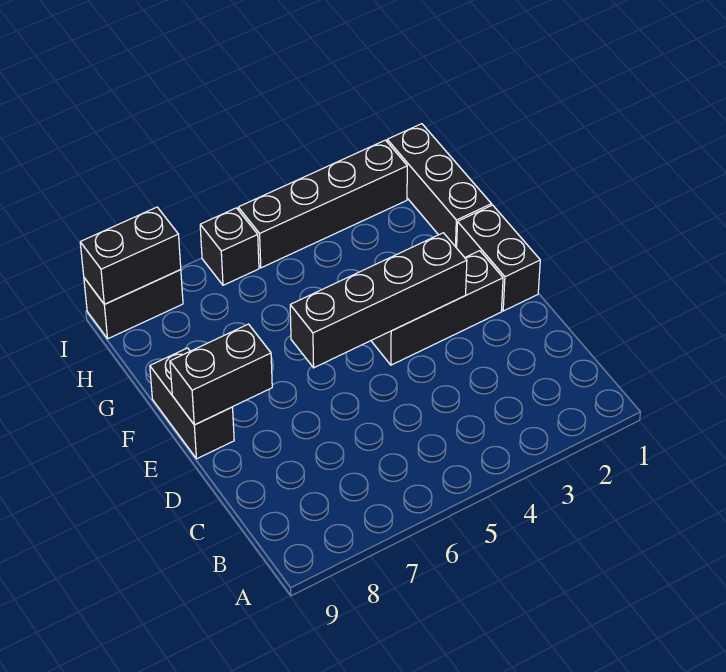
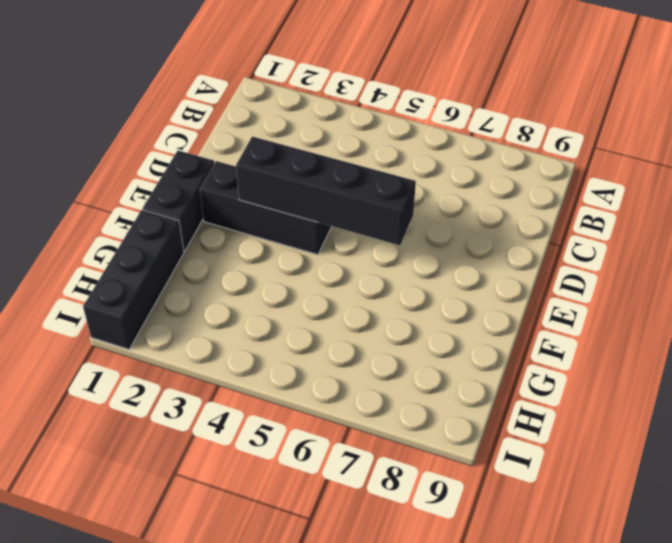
none -> black 1x2 brick [150,348,234,459]
none -> black 1x4 brick [238,140,407,268]

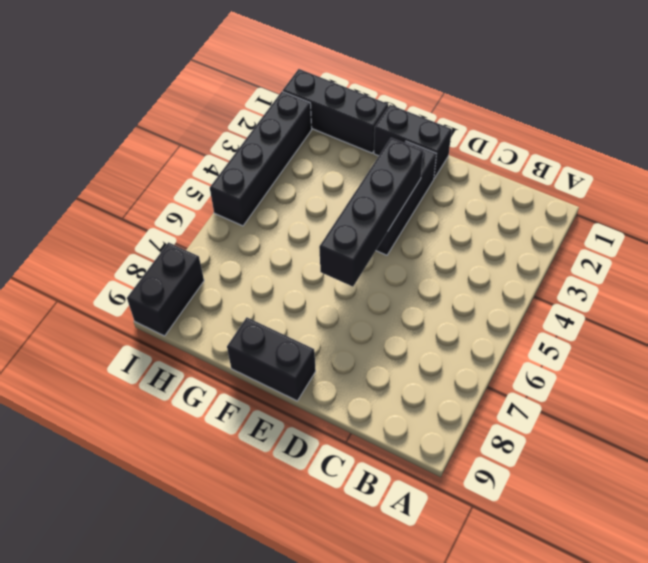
none -> black 1x1 brick [200,208,259,285]
none -> black 1x2 brick [170,324,272,425]

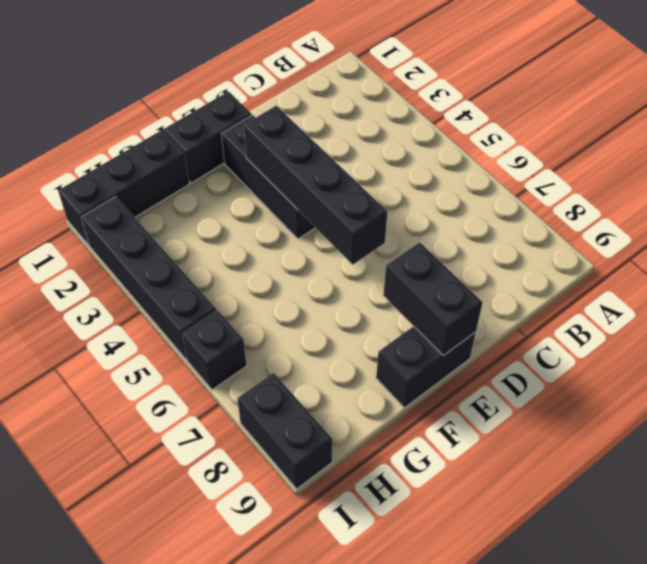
none -> black 1x2 brick [80,207,181,304]

